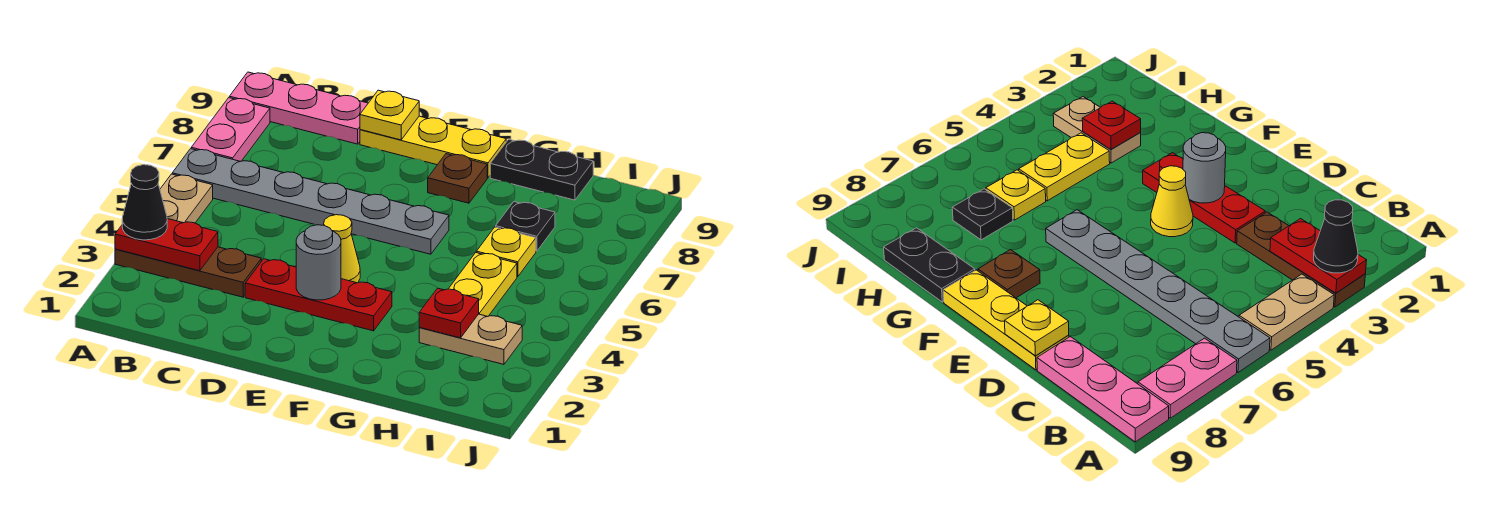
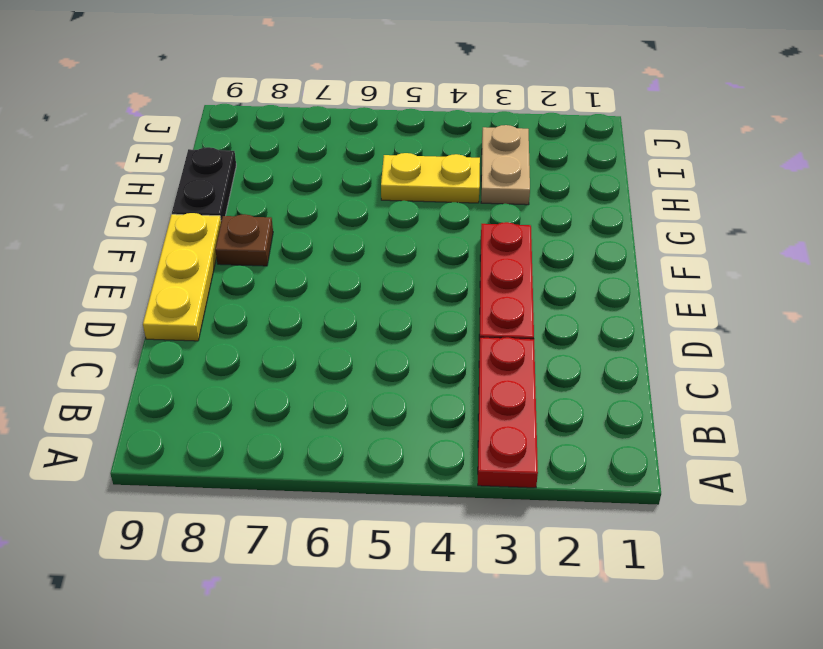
red 1x3 plate [478,337,538,488] -> brown 1x3 plate [115,247,261,297]
none -> tan 1x2 plate [160,174,213,223]
none -> grey 1x6 plate [172,149,449,254]
none -> pink 1x2 plate [191,98,270,161]

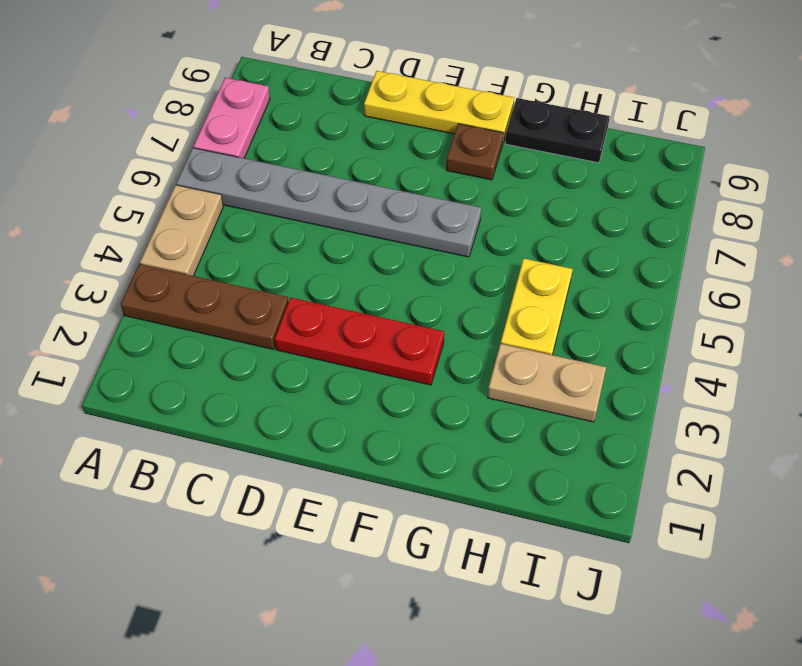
none -> pink 1x3 plate [229,72,368,144]
none -> yellow 1x1 cone [324,215,360,283]
none -> yellow 1x1 plate [476,227,536,277]

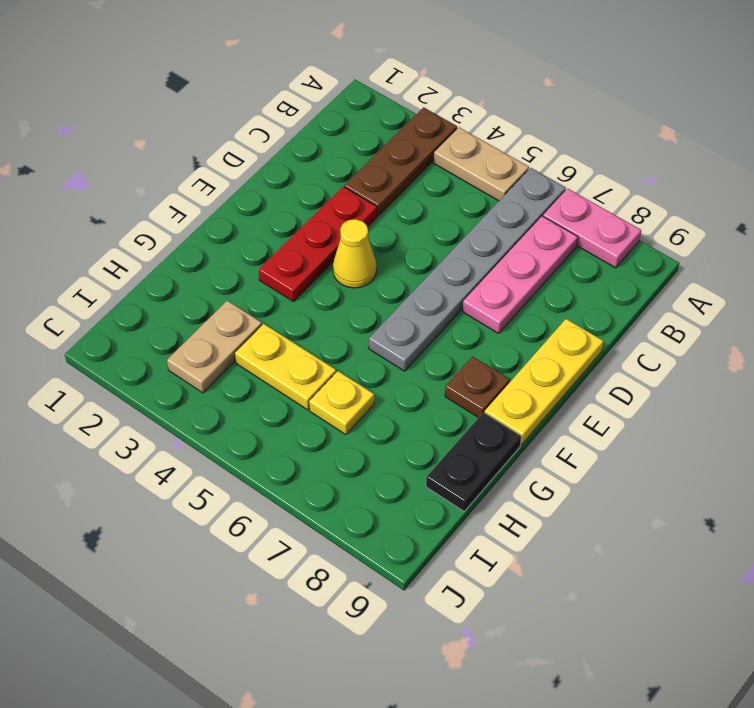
pink 1x3 plate [463,216,578,333] -> pink 1x3 plate moved to [229,72,368,144]
none -> black 1x1 plate [496,202,555,251]
none -> red 1x2 plate [115,219,218,271]
none -> yellow 1x1 plate [360,90,419,140]

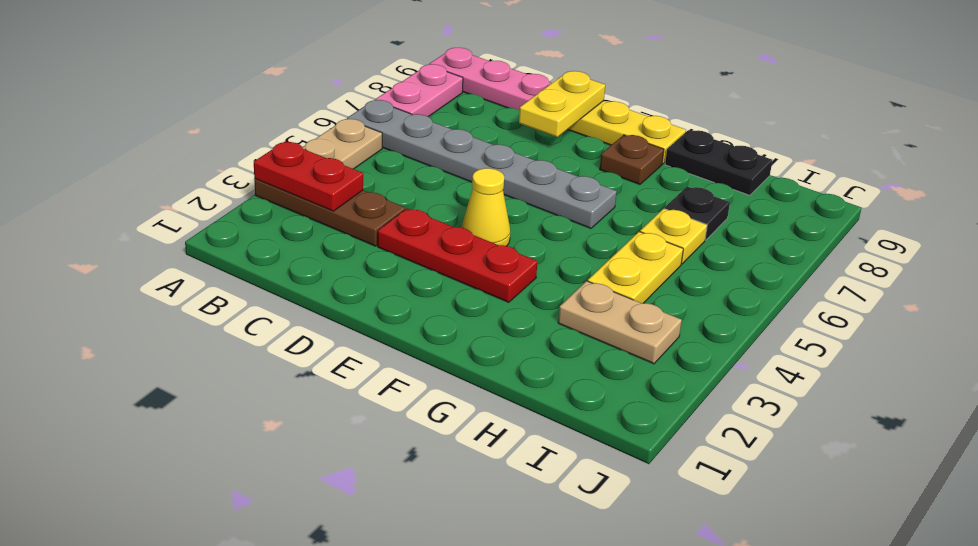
yellow 1x2 plate [519,71,605,137] -> yellow 1x1 plate [360,90,419,140]
none -> grey 1x1 round brick [296,225,341,300]
none -> red 1x1 plate [419,288,479,338]
none -> black 1x1 cone [122,165,167,240]

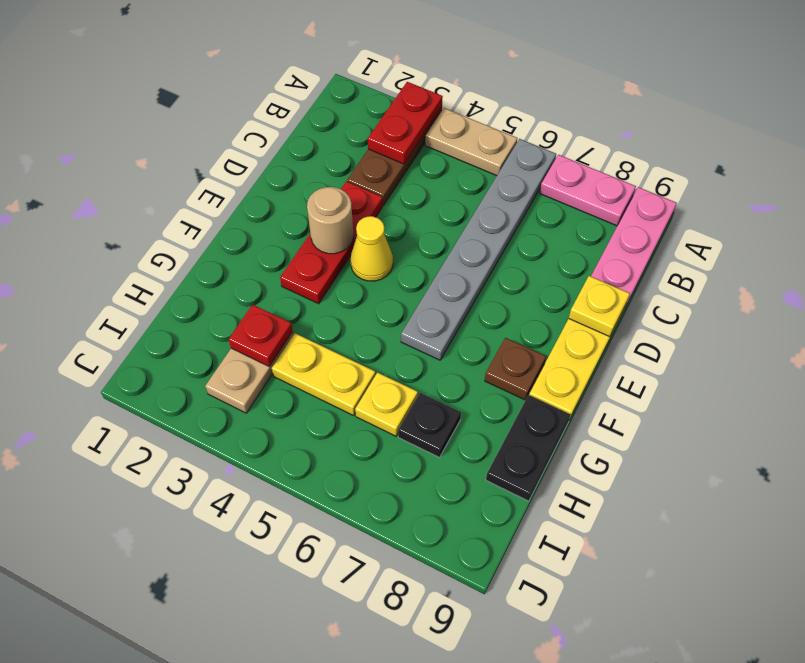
tan 1x1 round brick [307,187,353,254] -> grey 1x1 round brick [296,225,341,300]
none -> black 1x1 cone [122,165,167,240]

